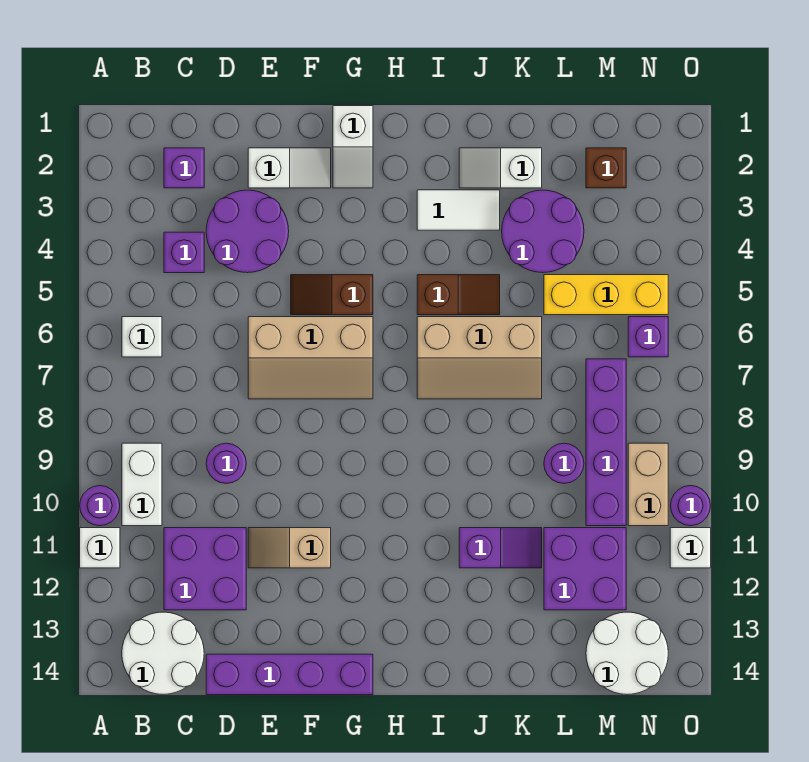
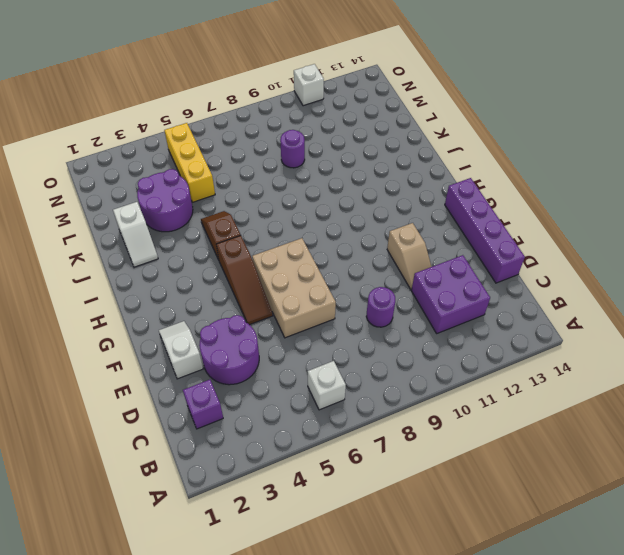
tan 2x3 brick [252,238,336,338] -> tan 2x3 slope [248,317,373,399]
brown 1x3 slope [216,235,273,325] -> brown 1x2 slope [291,275,373,315]
none -> purple 1x1 round brick [80,486,120,526]
none -> white 1x1 brick [80,528,120,568]
none -> white 1x2 brick [122,443,162,526]
none -> white 2x2 round brick [122,612,204,694]

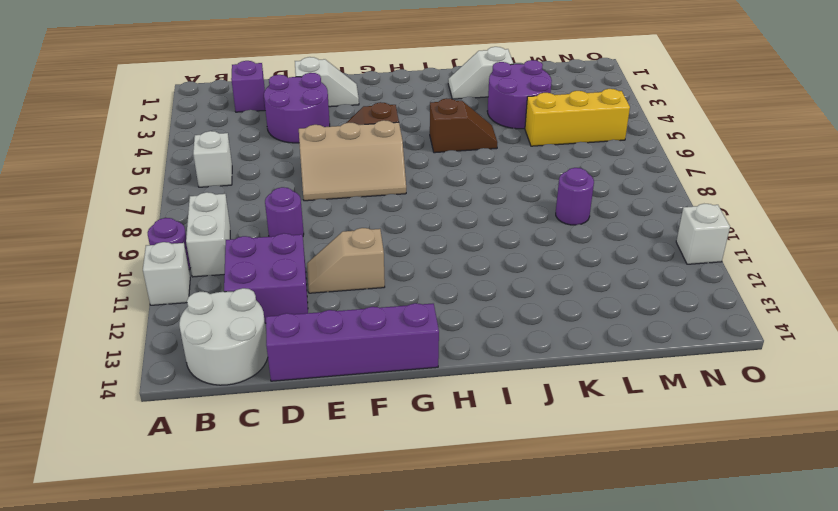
none -> purple 1x1 brick [164,232,204,273]
none -> white 1x2 slope [333,106,373,188]
none -> white 1x2 tile [417,190,500,230]
none -> tan 2x3 slope [417,317,542,399]

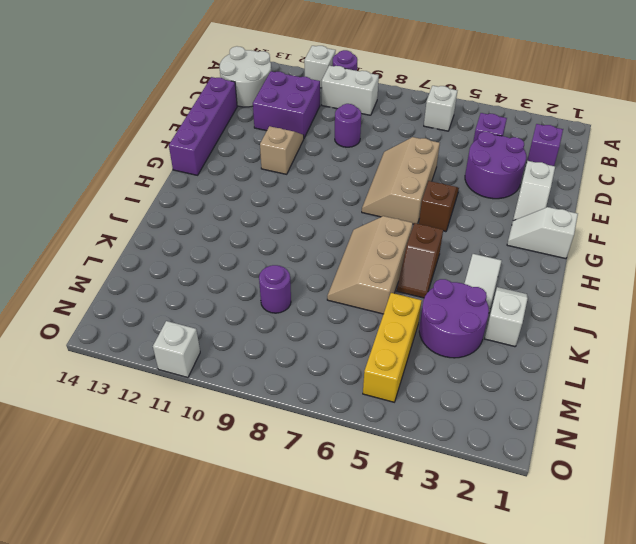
none -> purple 1x2 slope [459,528,542,568]
none -> purple 2x2 brick [544,528,626,610]
none -> brown 1x1 brick [586,148,626,188]
none -> purple 1x4 brick [586,359,626,526]

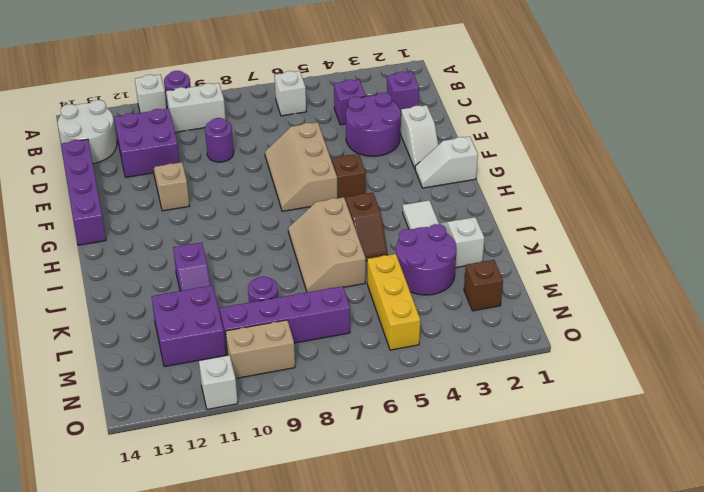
none -> white 2x2 round brick [586,612,668,695]
none -> purple 1x1 brick [628,317,668,357]
none -> purple 1x1 round brick [670,486,711,526]

